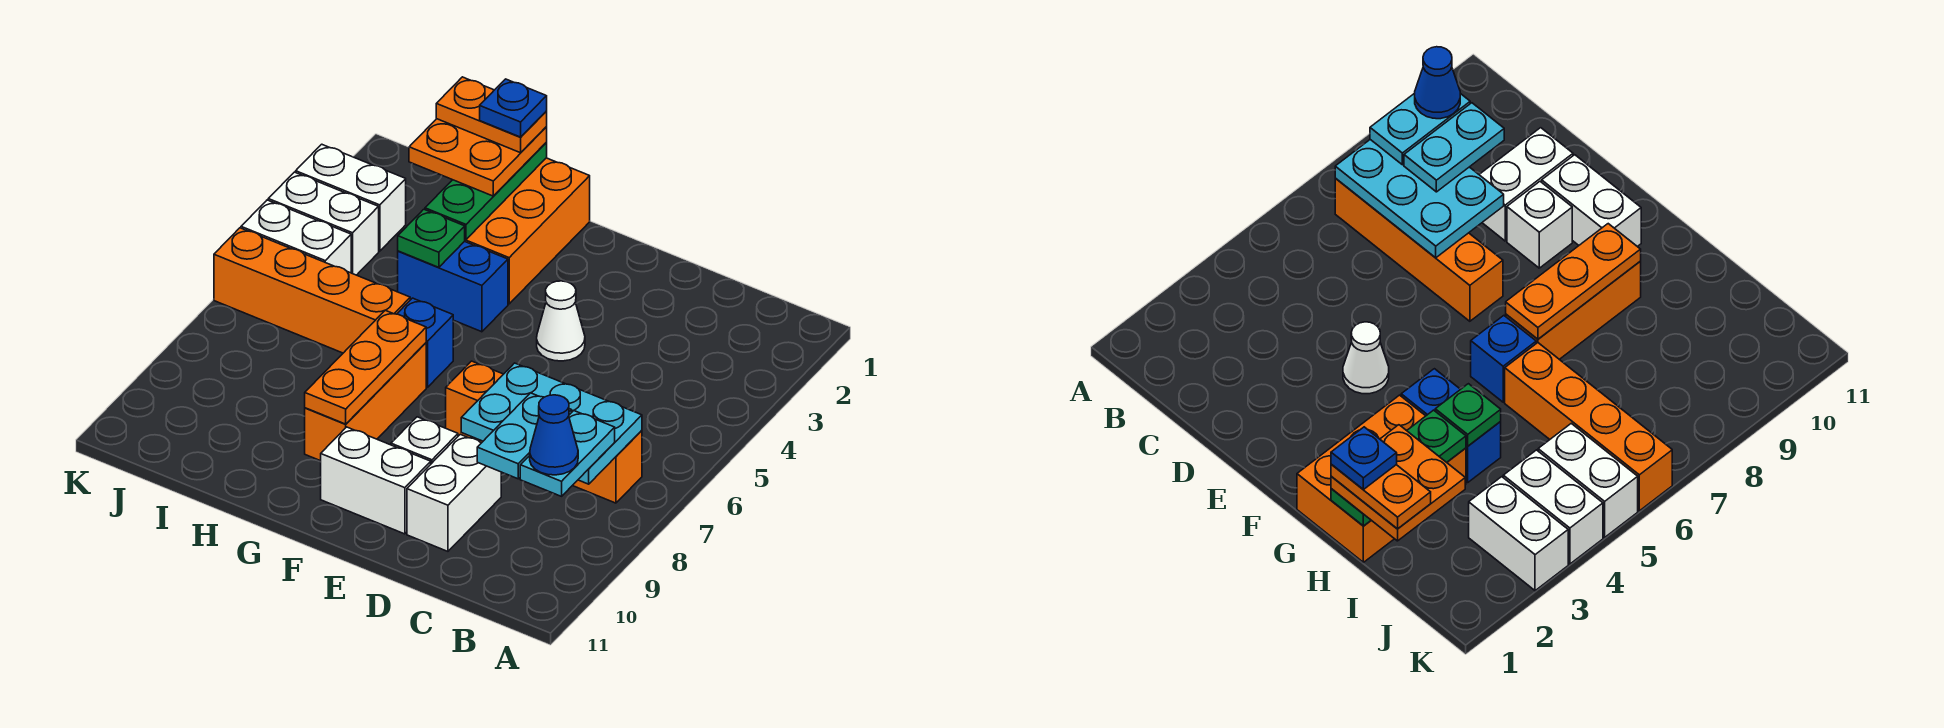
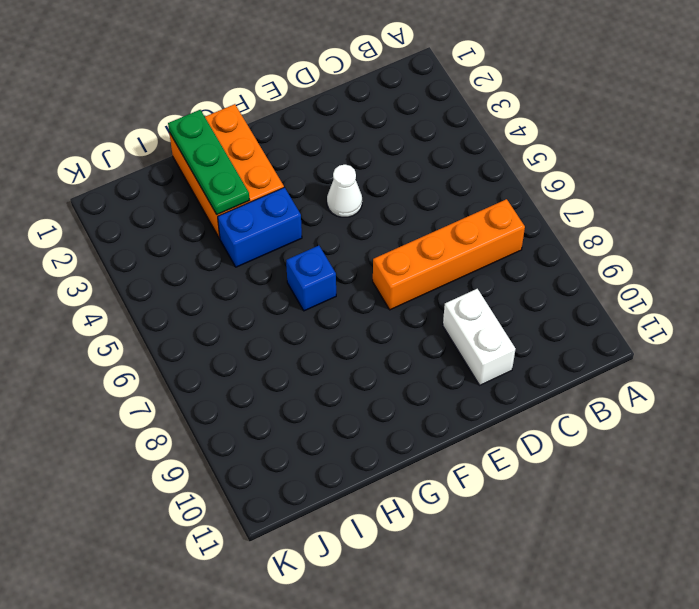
none -> white 1x1 brick [391,417,458,464]
none -> white 1x2 brick [321,427,431,534]
none -> orange 1x3 brick [305,343,426,461]

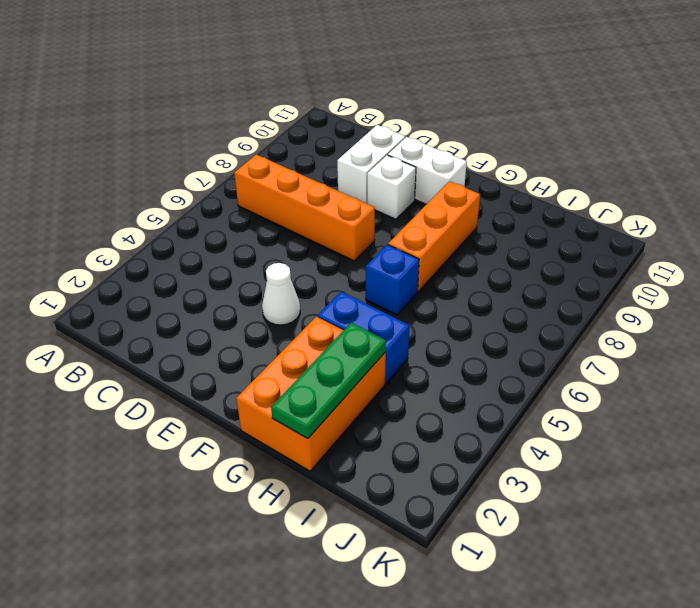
none -> orange 1x4 brick [214,228,410,353]
none -> white 1x2 brick [296,144,406,251]
none -> white 1x2 brick [268,172,379,275]

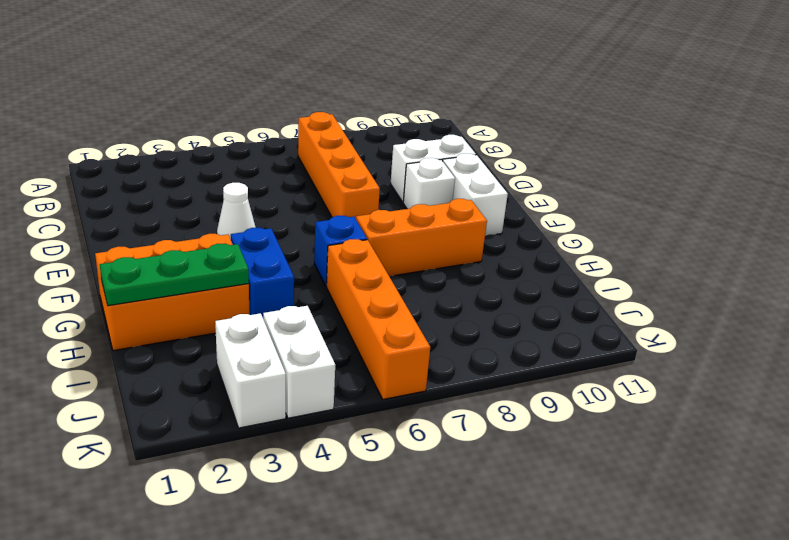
none -> white 1x2 brick [241,200,351,273]
none -> cyan 2x3 plate [461,363,642,484]
none -> orange 1x3 plate [305,310,426,424]

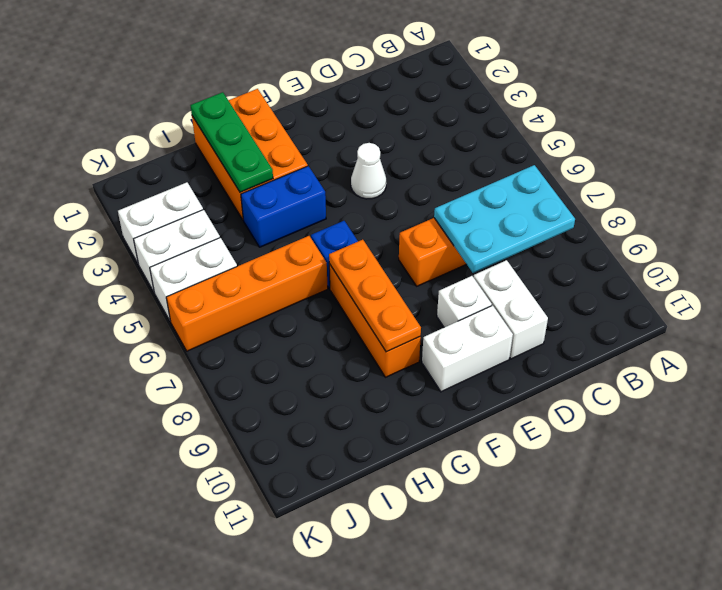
none -> green 1x1 plate [398,209,465,267]
none -> cyan 1x2 plate [520,411,615,496]
none -> cyan 1x2 plate [477,393,572,479]

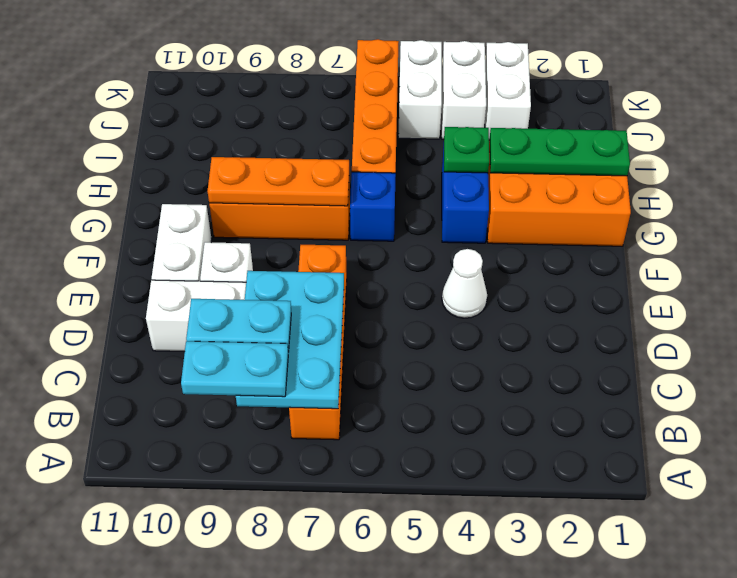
none -> orange 2x2 plate [409,119,547,196]
none -> blue 1x1 cone [530,395,578,475]
none -> orange 1x2 plate [436,77,547,153]

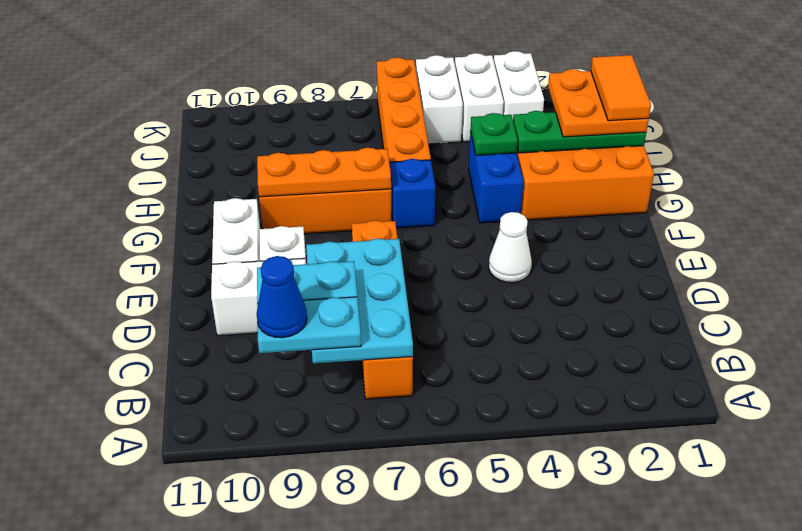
orange 1x2 tile [591,55,651,121] -> orange 1x2 plate [436,77,547,153]
none -> blue 1x1 plate [480,79,547,137]

